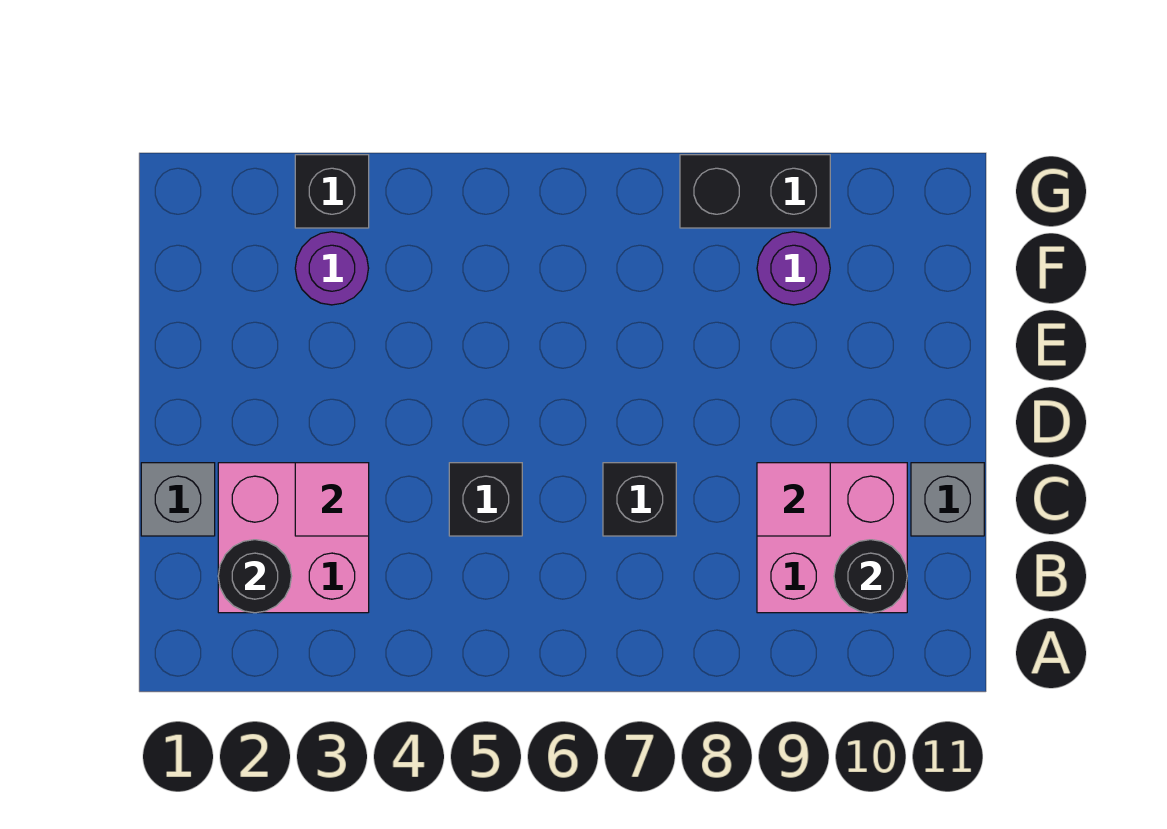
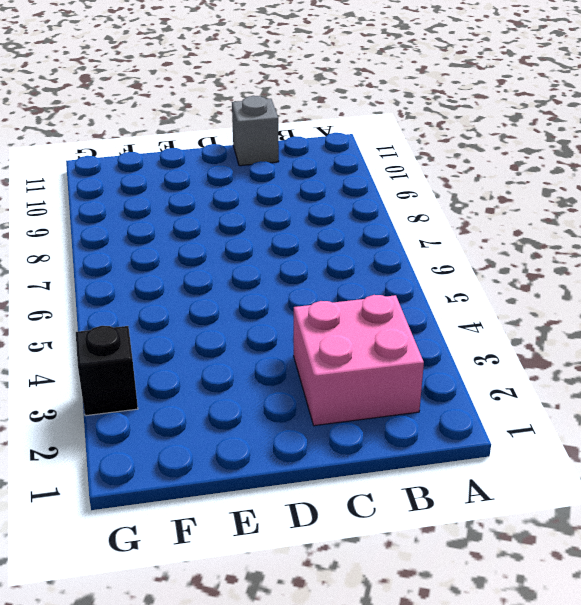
none -> pink 2x2 brick [757,463,907,613]
none -> grey 1x1 brick [141,463,215,536]
none -> black 1x1 brick [449,463,522,536]

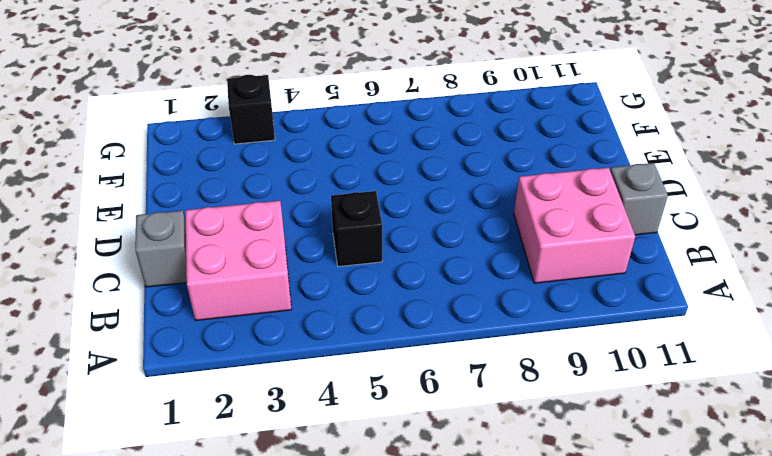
none -> black 1x1 brick [603,463,676,536]
none -> purple 1x1 round brick [295,232,369,305]
none -> purple 1x1 round brick [757,232,830,305]

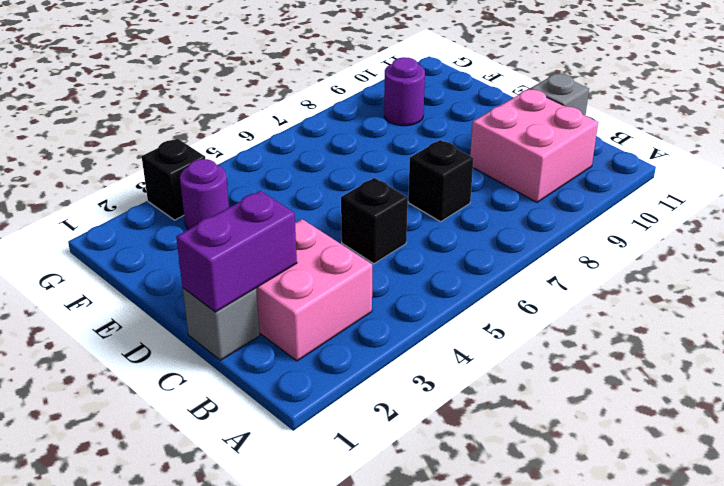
purple 1x2 brick [176,191,297,312] -> none
none -> black 1x2 brick [680,155,830,228]
none -> black 1x1 round brick [218,540,292,613]
none -> black 1x1 round brick [834,540,907,613]

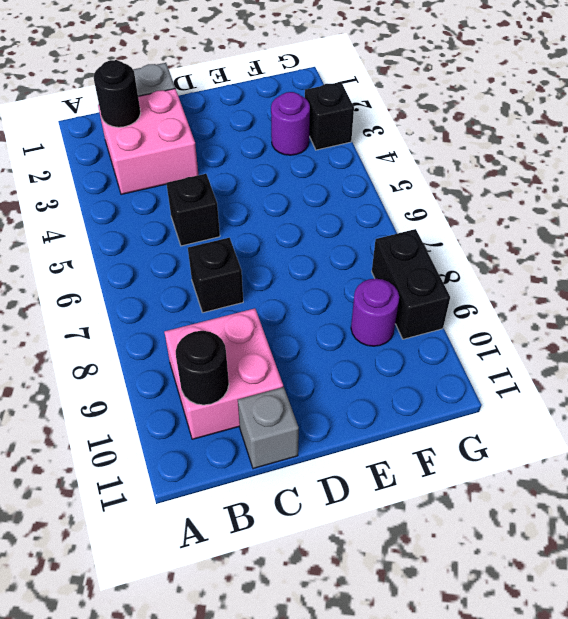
none -> pink 1x1 tile [295,463,369,536]
none -> pink 1x1 tile [757,463,830,536]

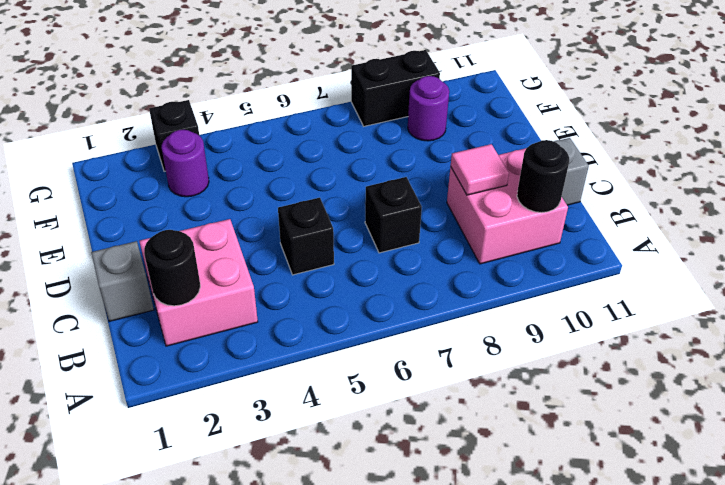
none -> pink 1x1 tile [295,463,369,536]

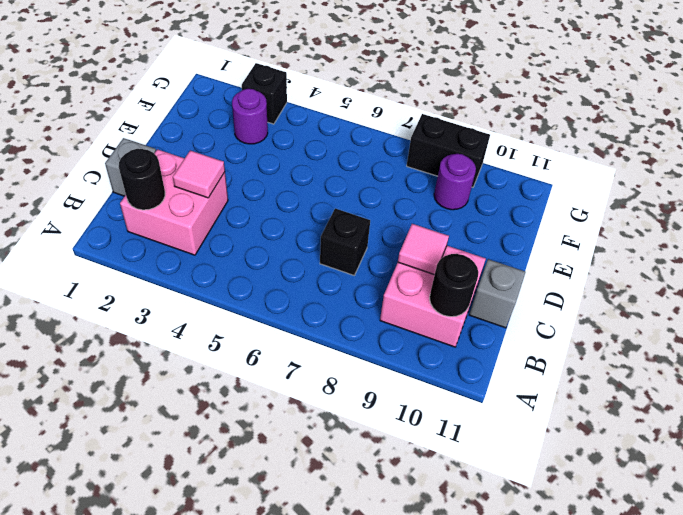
none -> black 1x1 brick [449,463,522,536]

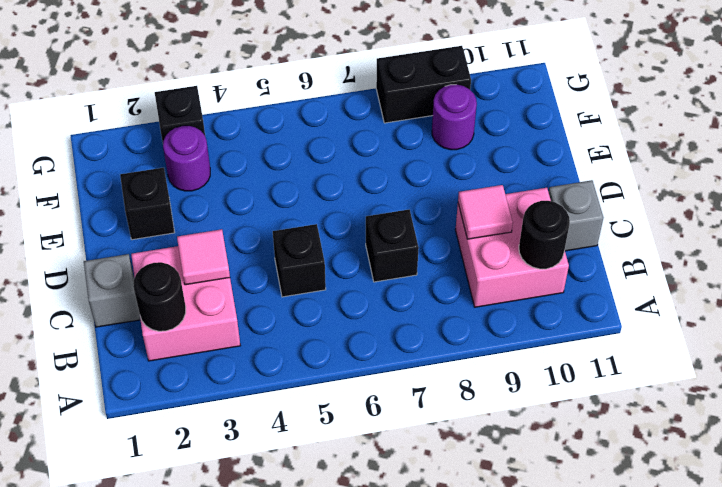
black 1x1 brick [120,168,175,240] -> none

